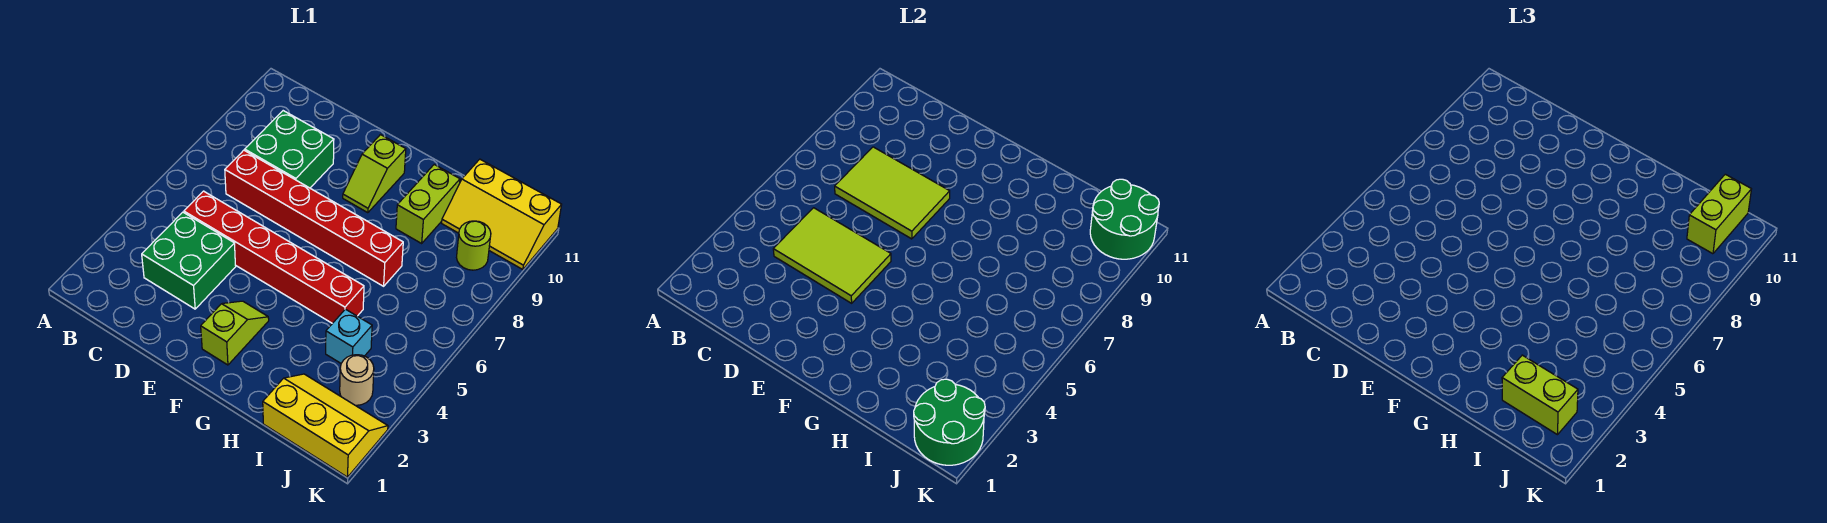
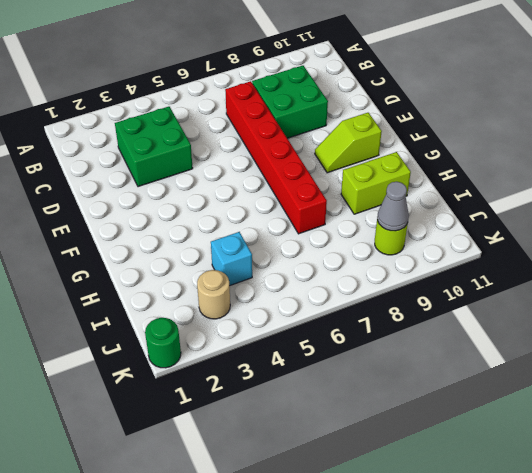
grey 1x1 cone [377,182,409,231] -> none
green 1x1 round brick [145,318,181,368] -> yellow 2x3 slope [263,374,388,477]
none -> red 1x6 brick [184,191,364,323]
none -> lime 1x2 slope [201,301,269,365]
none -> yellow 2x3 slope [442,159,562,270]

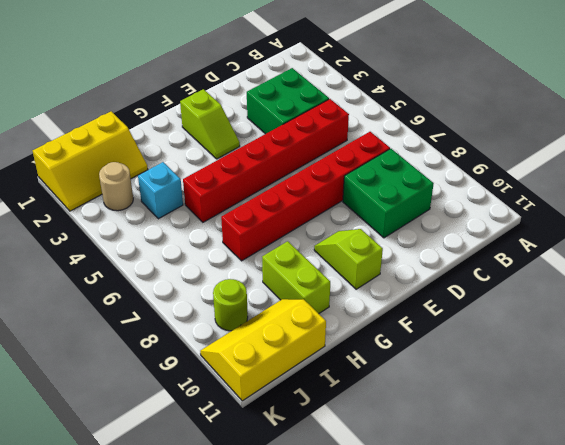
none -> lime 2x3 tile [773,208,891,303]
none -> lime 2x3 tile [835,147,950,239]
none -> green 2x2 round brick [914,379,985,465]

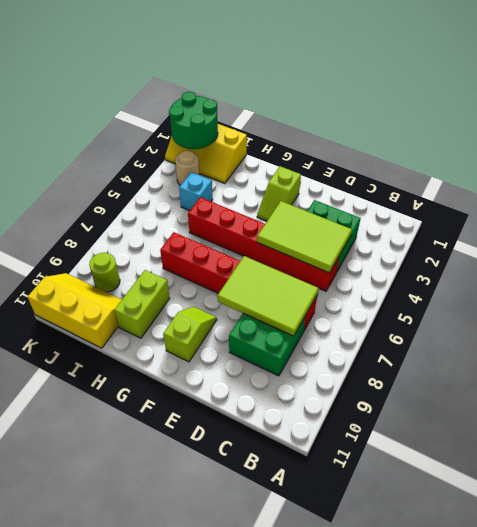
none -> green 2x2 round brick [1090,179,1159,259]
none -> lime 1x2 brick [1502,355,1578,435]
none -> lime 1x2 brick [1687,174,1751,254]

